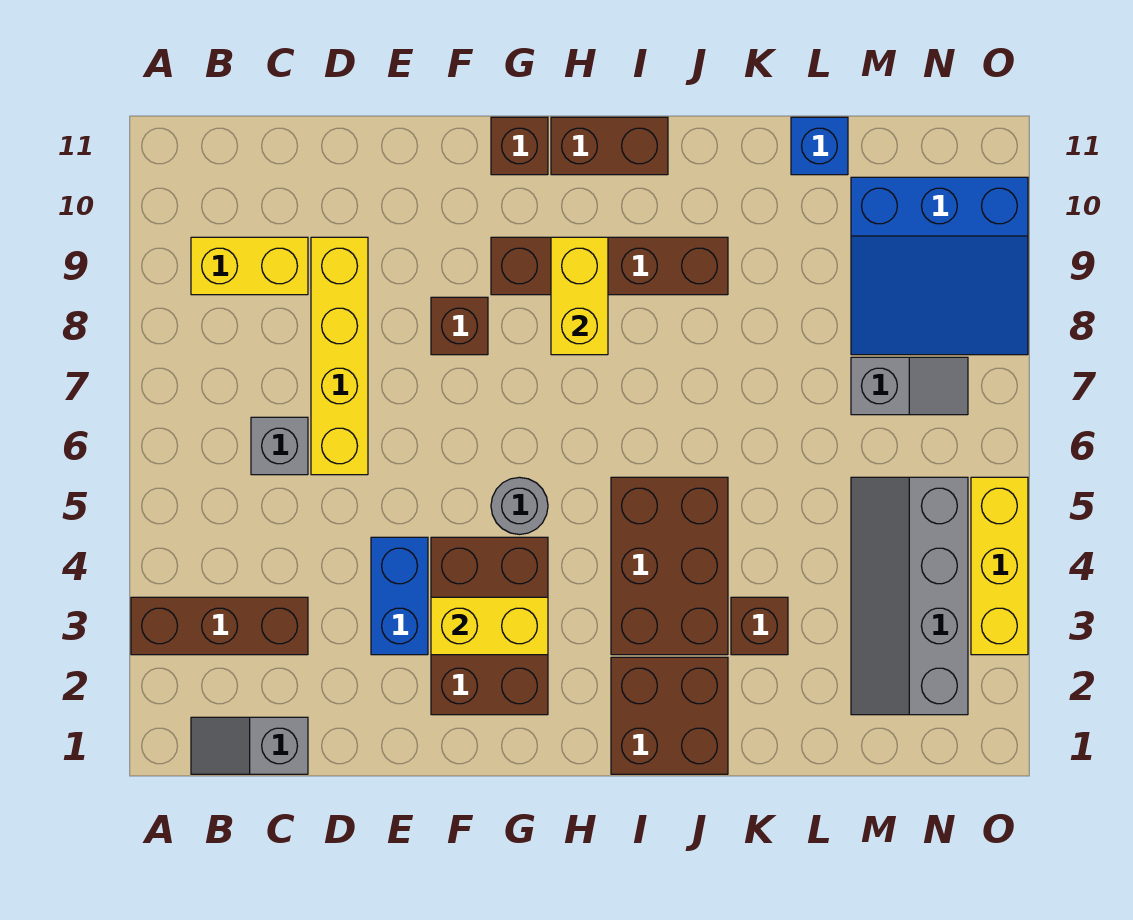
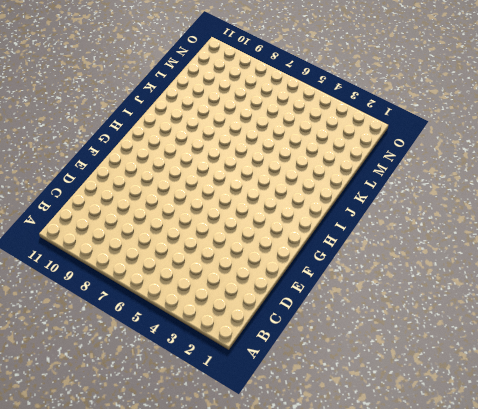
none -> brown 1x3 brick [131,597,308,655]
none -> grey 1x2 slope [191,717,308,774]
none -> yellow 1x2 brick [191,237,308,295]

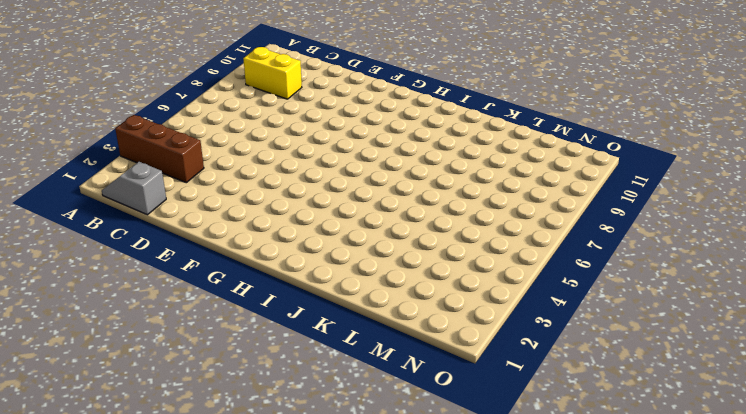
none -> grey 1x1 brick [251,417,308,475]
none -> yellow 1x4 brick [311,237,368,475]
none -> blue 1x2 brick [371,537,428,655]

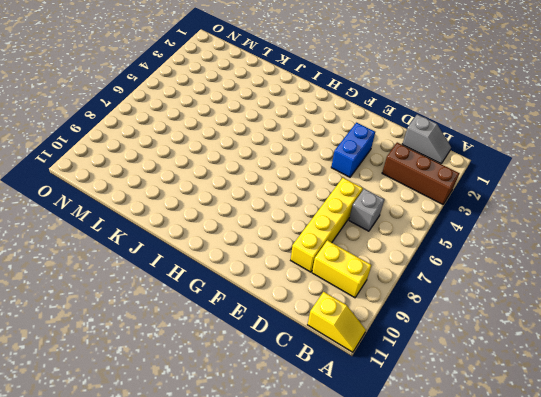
yellow 1x2 slope [308,292,366,352] -> none
none -> brown 2x3 brick [431,537,548,715]
none -> brown 1x1 brick [431,297,488,355]
none -> grey 1x1 round brick [491,477,548,534]

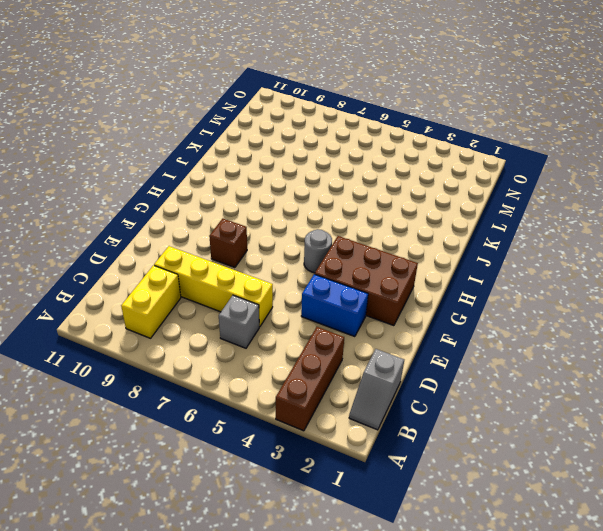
none -> brown 1x4 brick [491,237,728,295]
none -> brown 1x1 brick [491,117,548,175]
none -> brown 1x2 brick [551,117,668,175]

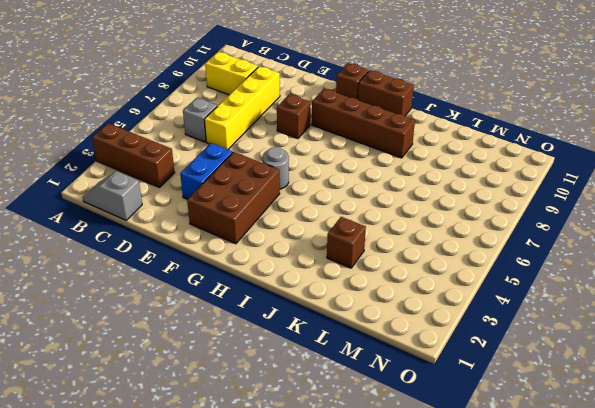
none -> brown 2x2 brick [611,657,728,774]
none -> brown 2x3 brick [611,477,728,655]
none -> blue 1x1 brick [791,117,848,175]

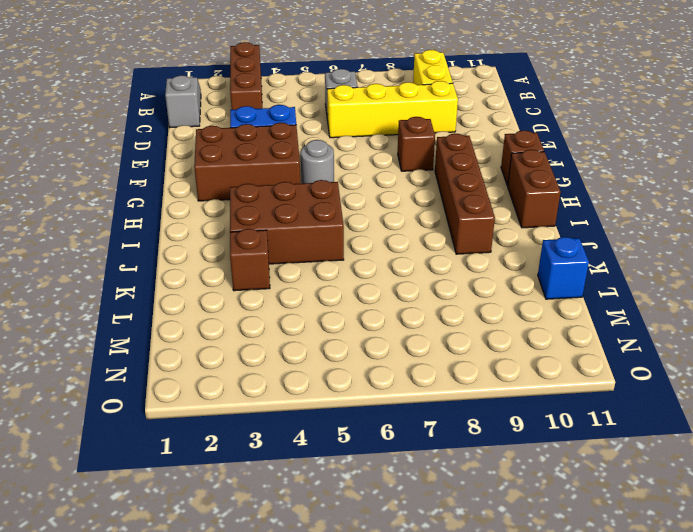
none -> brown 2x2 brick [611,657,728,774]
none -> grey 2x4 slope [851,477,968,715]
none -> grey 1x2 slope [851,357,968,415]

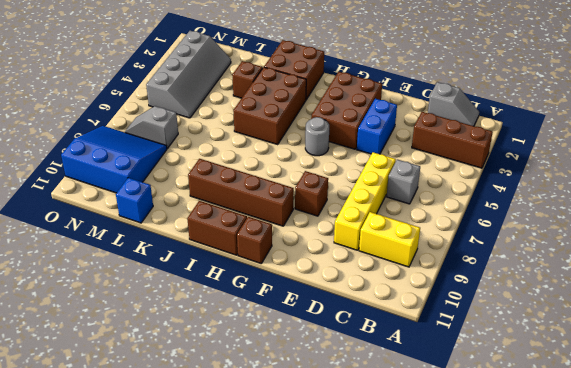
none -> yellow 1x3 brick [971,477,1028,655]
none -> yellow 1x2 brick [431,597,548,655]
none -> yellow 1x2 brick [551,237,608,355]

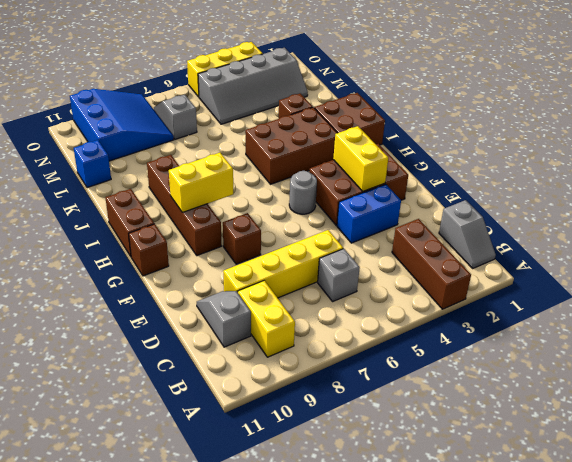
grey 1x2 slope [197,291,251,347] -> none

